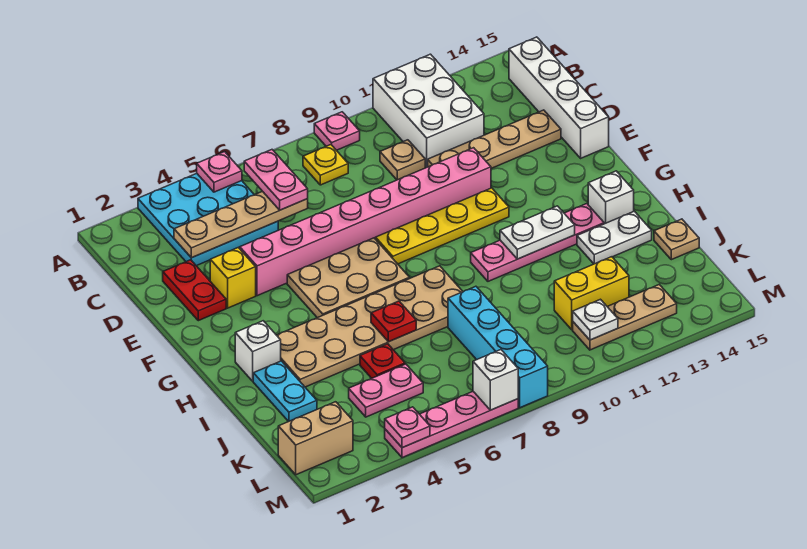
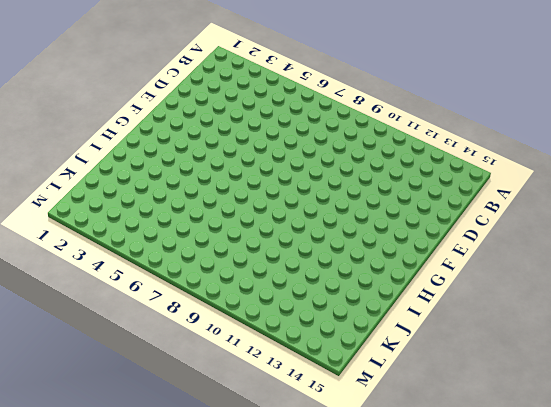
none -> cyan 3x3 plate [138,173,278,266]
none -> pink 1x1 plate [314,112,360,150]
none -> white 2x3 brick [373,54,484,167]
none -> yellow 1x1 plate [303,145,348,185]

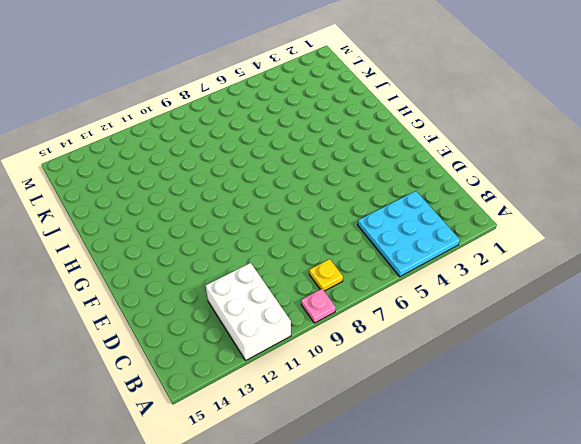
none -> white 1x4 brick [509,37,609,158]
none -> tan 1x1 plate [380,140,425,180]
none -> red 1x2 plate [163,260,226,321]
none -> tan 1x4 plate [428,110,561,168]

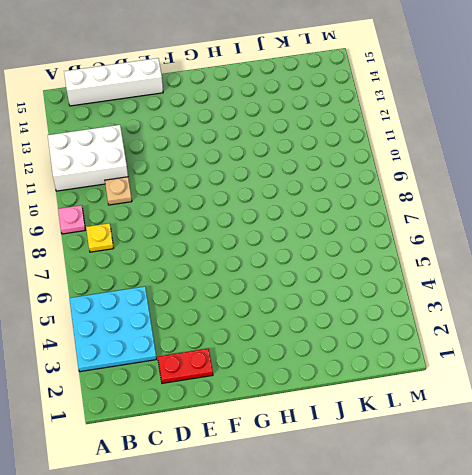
none -> tan 1x4 plate [428,110,561,168]
none -> yellow 1x1 brick [210,248,256,308]
none -> pink 1x8 brick [240,148,491,296]
none -> tan 2x3 plate [287,238,410,318]

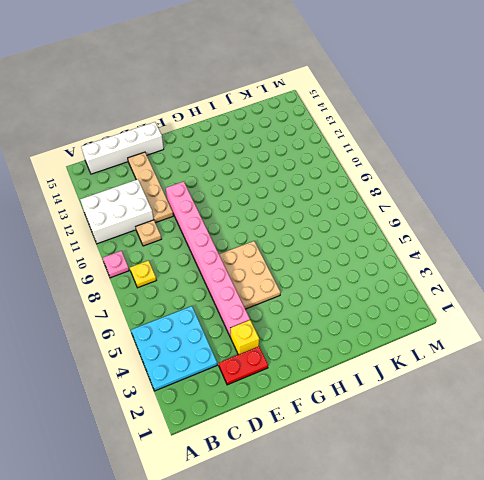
none -> yellow 1x4 plate [376,188,509,264]
none -> white 1x1 brick [235,321,281,381]
none -> tan 2x6 plate [277,266,463,387]
none -> pink 1x4 plate [471,204,604,281]

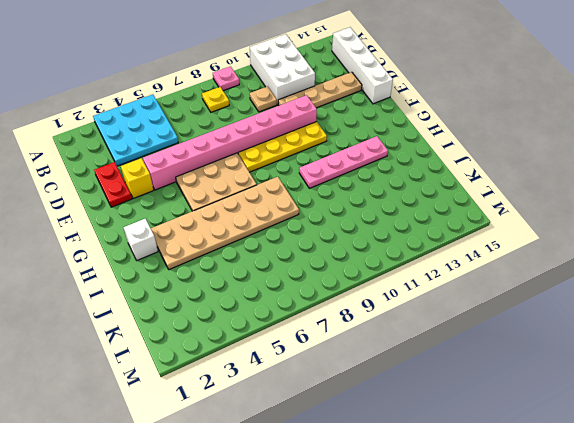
none -> white 1x1 brick [588,171,634,224]
none -> cyan 1x2 plate [253,361,317,422]
none -> white 1x2 plate [577,211,652,264]
none -> red 1x1 plate [360,344,405,378]

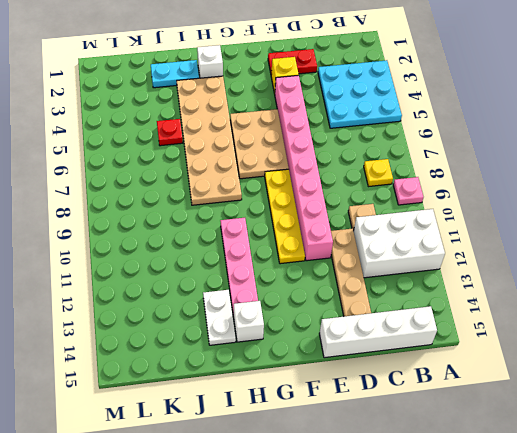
none -> cyan 1x4 brick [448,286,548,408]
none -> tan 1x1 plate [654,219,699,260]
none -> pink 1x2 plate [349,364,423,417]
none -> yellow 1x2 brick [554,257,629,330]

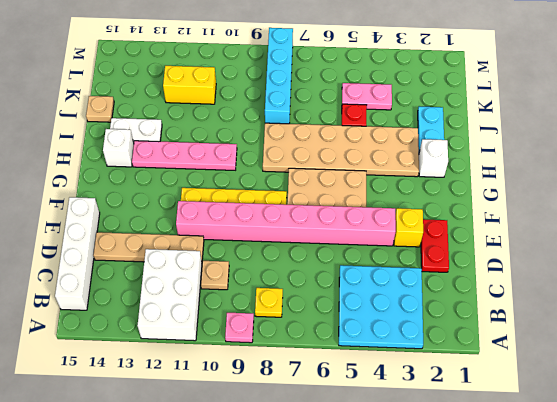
none -> tan 1x2 brick [278,402,353,475]
none -> tan 1x3 plate [573,285,677,350]
none -> pink 1x4 plate [385,392,518,458]
none -> pink 1x1 plate [197,152,242,192]

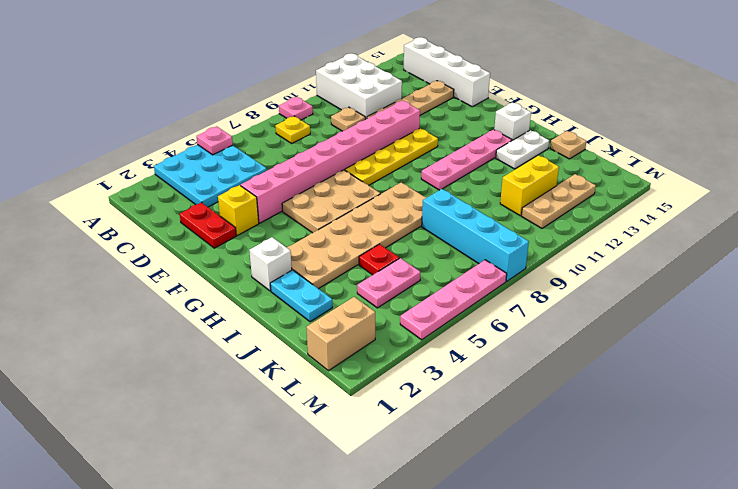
none -> tan 1x4 plate [174,191,308,258]
none -> white 1x2 plate [500,206,575,259]
none -> red 1x1 plate [371,301,416,342]
none -> white 1x1 plate [573,299,618,340]

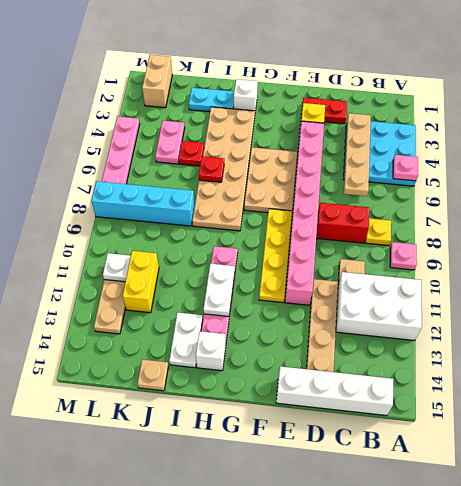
red 1x2 brick [316,203,369,243] -> none
none -> pink 1x1 plate [385,407,430,448]
none -> white 1x1 brick [473,350,518,410]
none -> pink 1x2 plate [244,150,308,210]

